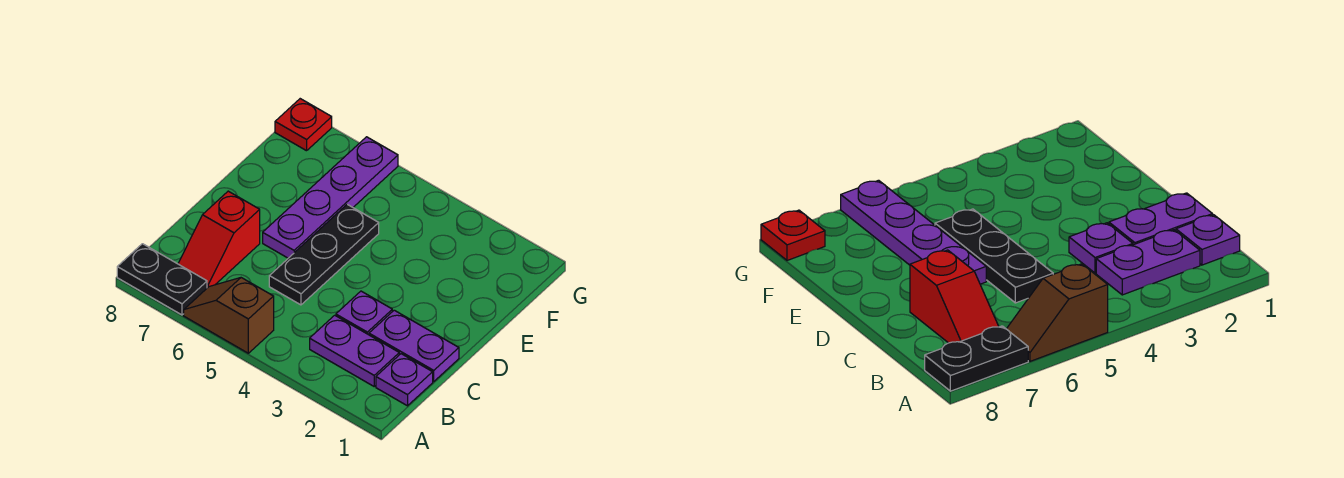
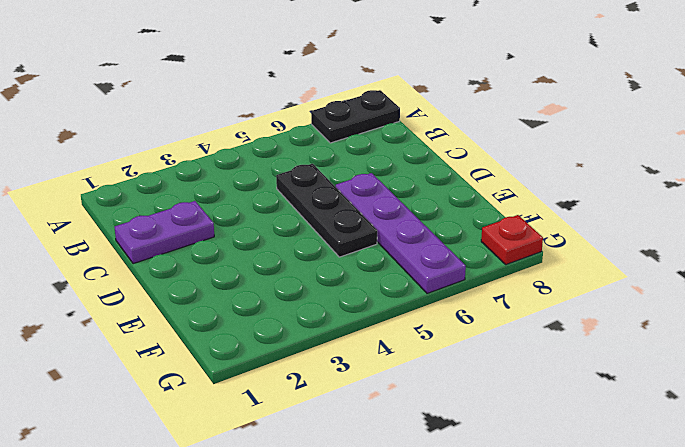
none -> brown 1x2 slope [184,278,274,353]
none -> purple 1x1 plate [376,354,433,406]

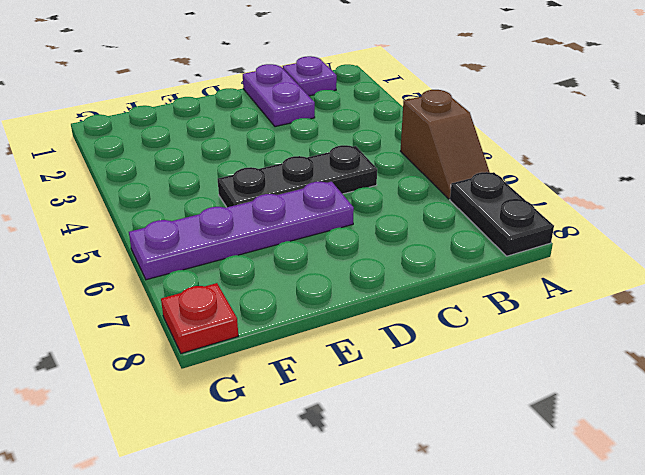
none -> purple 1x2 plate [310,315,399,386]
none -> red 1x2 slope [178,191,260,288]

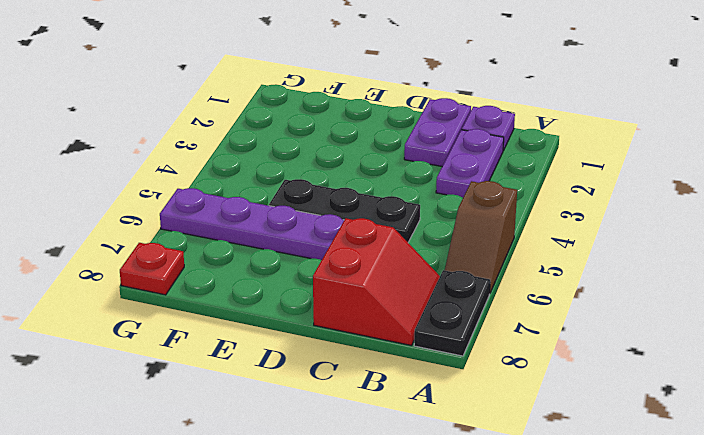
red 2x2 slope [313,218,440,345] -> red 1x2 slope [178,191,260,288]
none -> purple 1x1 plate [336,291,392,335]

